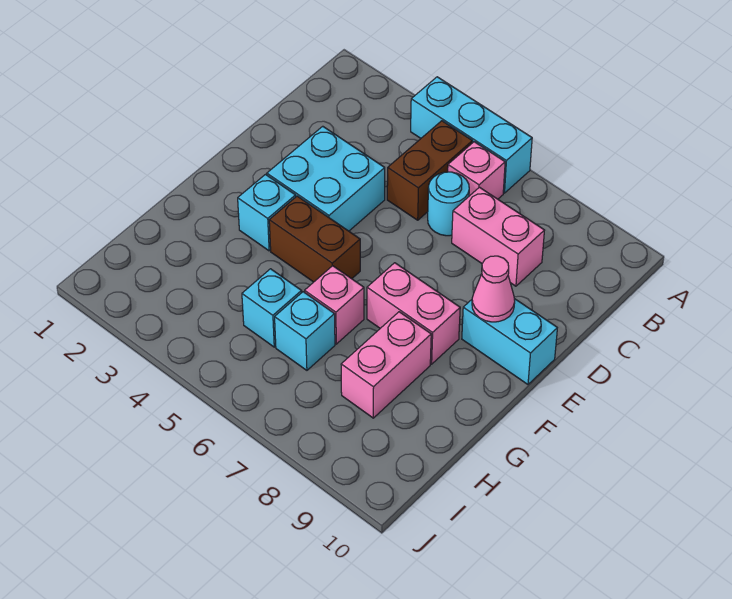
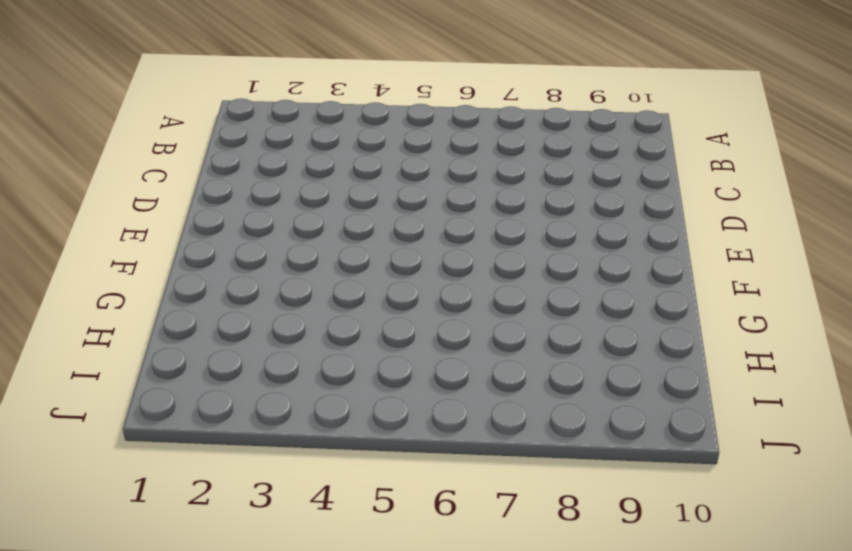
none -> cyan 1x3 brick [411,77,532,193]
none -> brown 1x2 brick [387,121,472,220]
none -> pink 1x1 brick [448,142,505,199]

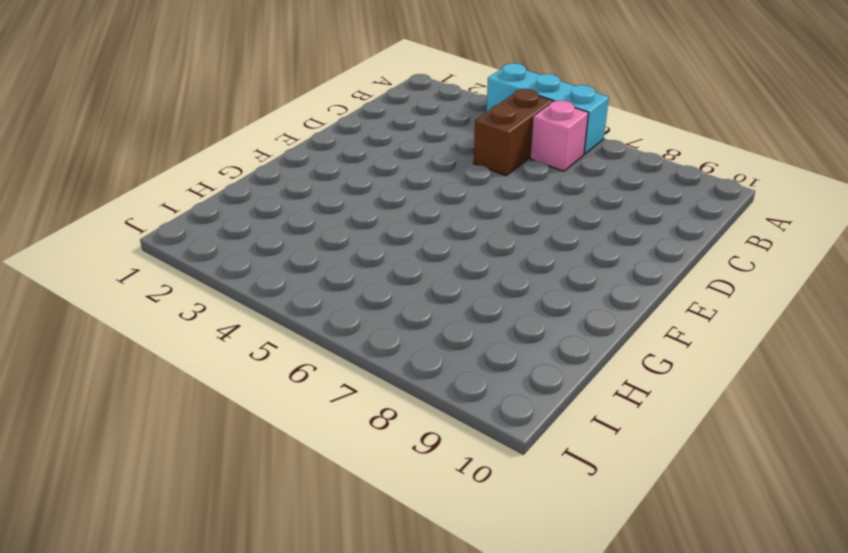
none -> cyan 1x1 round brick [428,172,469,236]
none -> pink 1x2 brick [452,187,545,286]
none -> cyan 2x2 brick [267,126,385,231]

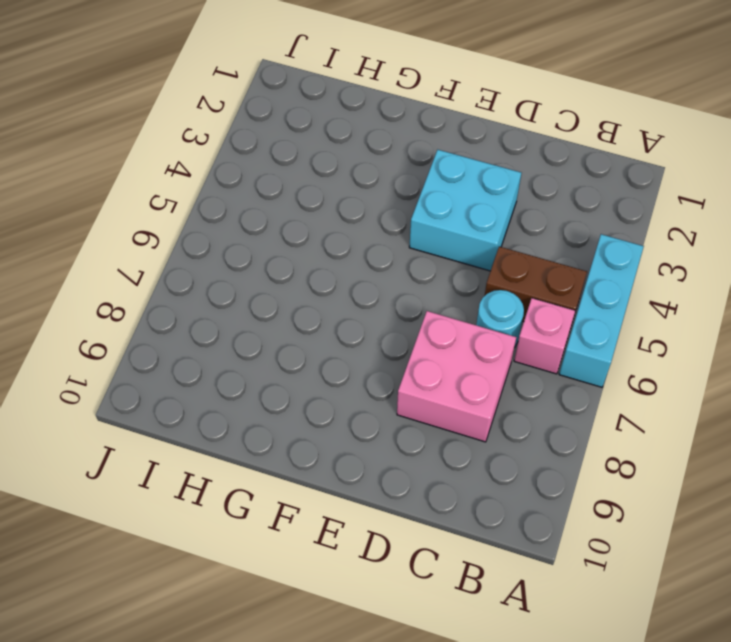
pink 2x2 brick [397,311,516,442] -> pink 1x2 brick [452,187,545,286]
none -> cyan 1x2 brick [462,299,557,384]
none -> cyan 1x1 brick [238,175,296,251]
none -> brown 1x2 brick [269,196,360,282]

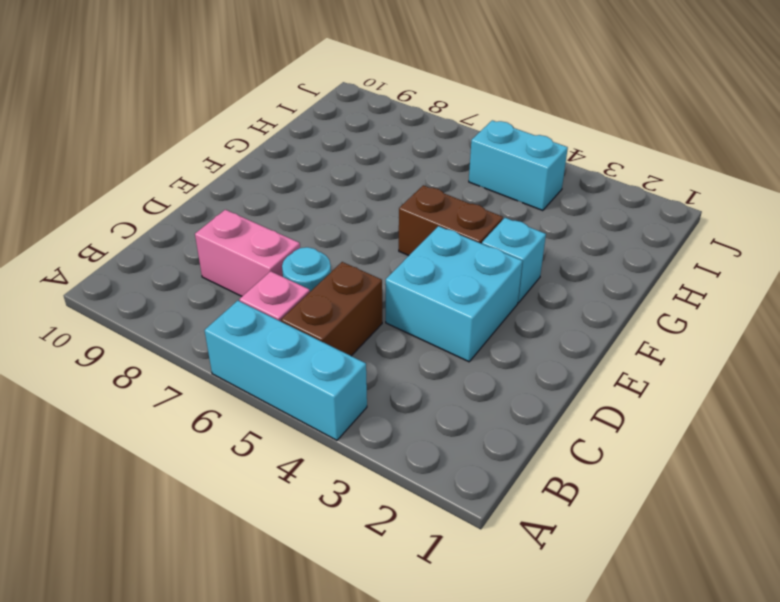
cyan 1x2 brick [469,120,568,211] -> cyan 1x2 brick moved to [462,299,557,384]
none -> pink 1x2 brick [367,263,460,364]
none -> pink 1x1 brick [305,266,364,344]
none -> pink 1x2 brick [341,312,431,418]

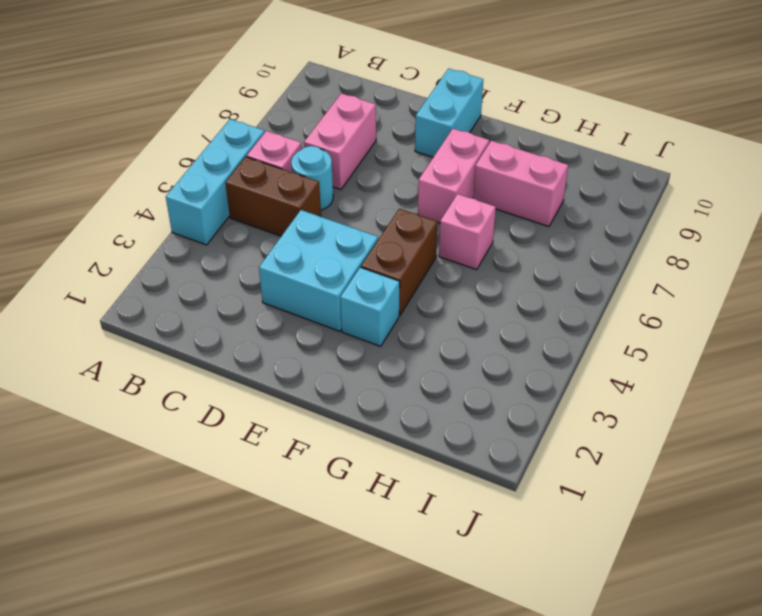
none -> cyan 1x1 brick [242,269,302,347]
none -> cyan 1x1 brick [275,292,335,370]
none -> pink 1x1 cone [472,256,515,322]

